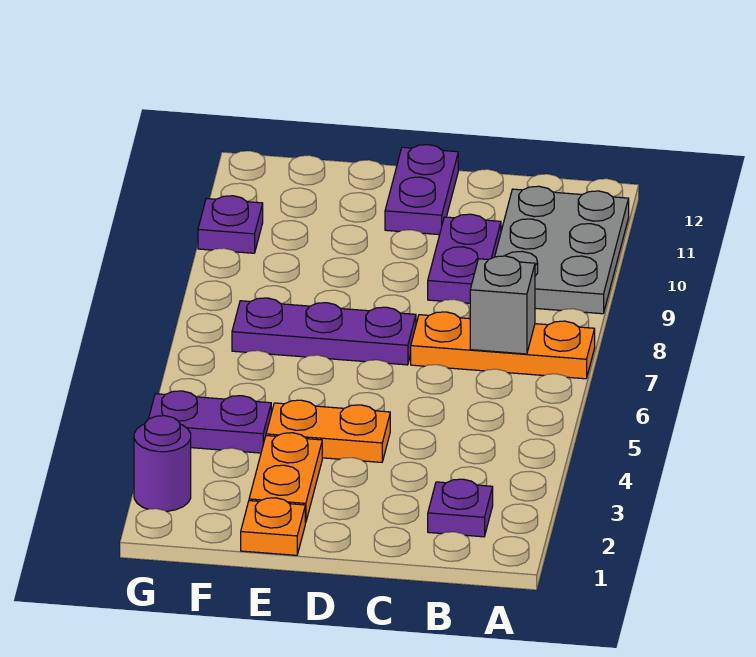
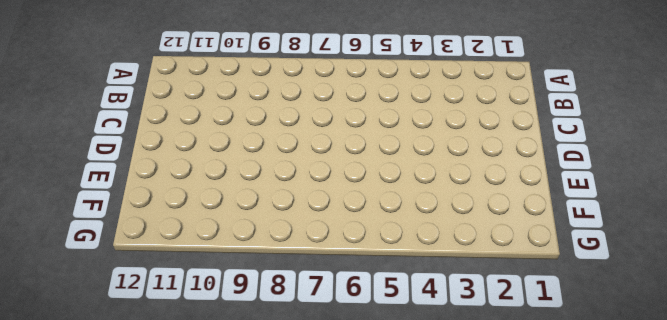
none -> orange 1x3 plate [411,312,595,379]
none -> grey 2x3 plate [495,186,629,314]
none -> purple 1x1 plate [428,479,493,537]

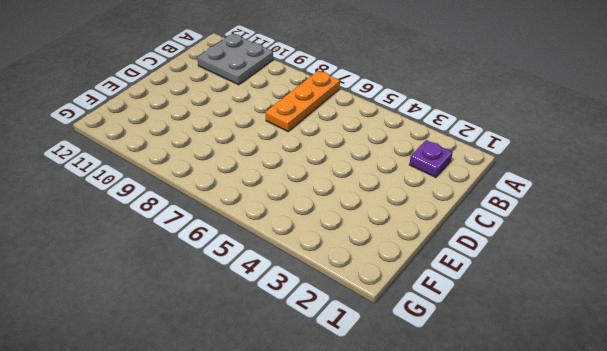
grey 2x2 plate [197,34,273,85] -> grey 2x3 plate [495,186,629,314]
none -> purple 1x2 plate [428,214,501,303]
none -> orange 1x2 plate [266,400,390,462]
none -> purple 1x3 plate [232,298,416,365]

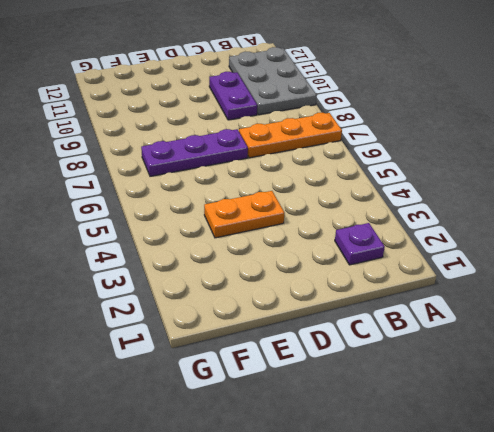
none -> purple 1x2 plate [385,145,458,235]
none -> orange 1x1 plate [241,498,305,555]
none -> orange 1x2 plate [249,433,322,523]

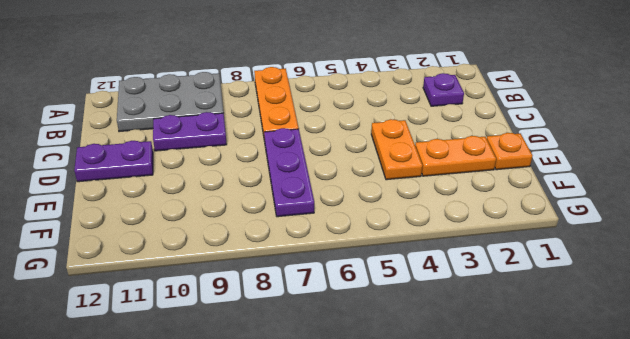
none -> purple 1x2 plate [149,391,271,453]
none -> purple 1x1 round brick [134,416,191,511]
none -> purple 1x1 plate [198,196,263,253]

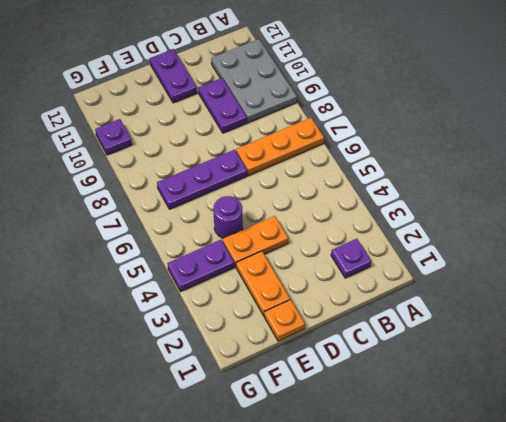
purple 1x1 round brick [213,196,243,238] -> purple 1x1 round brick moved to [134,416,191,511]
none -> grey 1x1 brick [470,256,535,354]

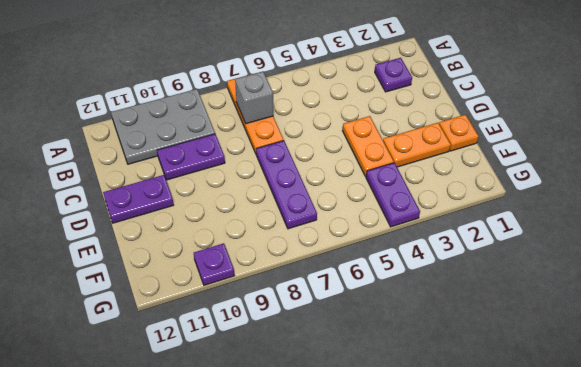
none -> purple 1x1 round brick [134,416,191,511]

